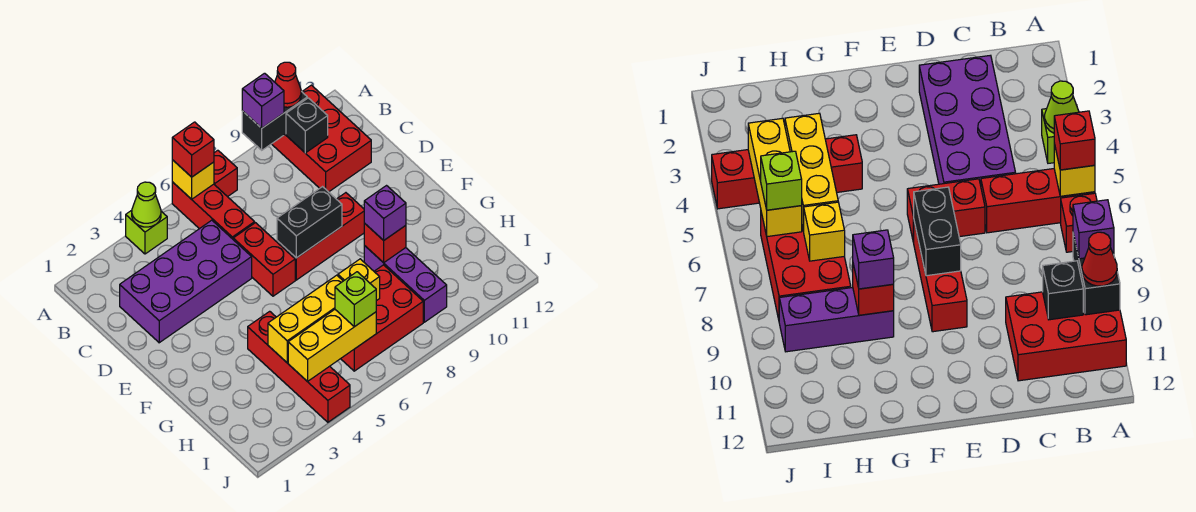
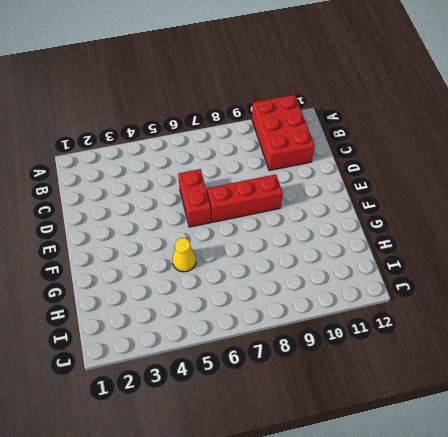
yellow 1x1 cone [172,238,196,272] -> none
none -> lime 1x1 brick [126,210,167,254]
none -> red 1x3 brick [172,182,255,239]
none -> red 1x1 brick [214,150,237,197]

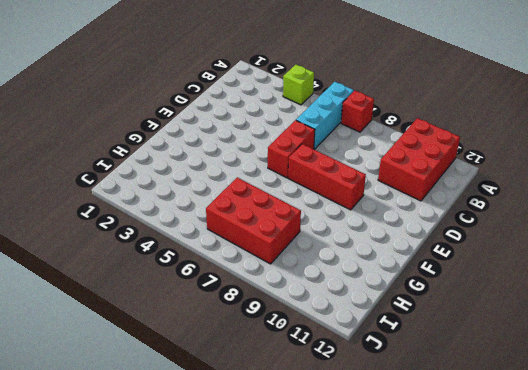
cyan 1x3 brick [296,82,354,150] -> red 1x3 brick [172,182,255,239]
none -> purple 2x4 brick [120,220,252,343]
none -> red 1x4 brick [248,311,350,422]
none -> purple 1x3 brick [364,245,447,322]

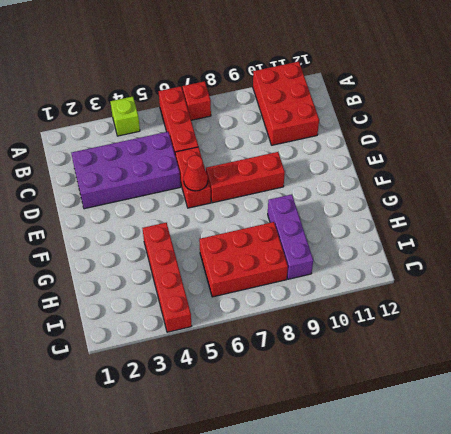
red 1x1 cone [184,155,208,191] -> red 1x1 cone moved to [275,62,301,107]
none -> lime 1x1 cone [132,182,161,227]
none -> yellow 1x1 brick [172,160,214,199]
none -> black 1x2 brick [242,91,307,150]

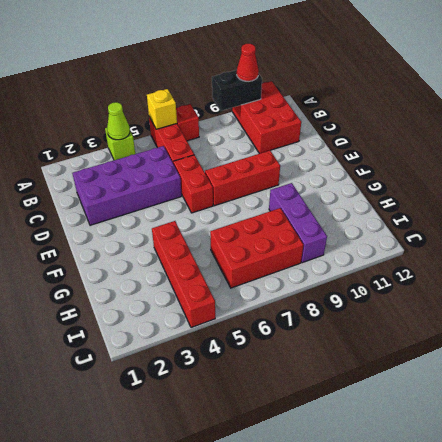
none -> black 1x1 brick [286,98,328,153]
none -> black 1x2 brick [277,187,342,258]
none -> red 1x1 brick [364,223,406,263]

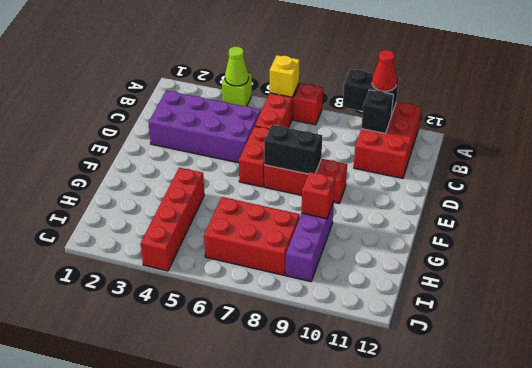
none -> yellow 1x3 brick [268,275,343,363]
none -> yellow 1x1 brick [338,259,380,301]
none -> yellow 1x3 brick [288,310,376,382]

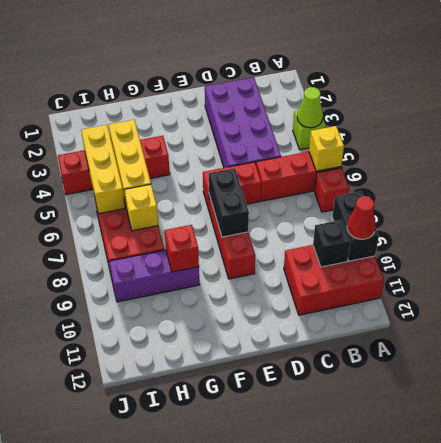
none -> red 1x1 brick [172,122,214,177]
none -> purple 1x1 brick [242,73,284,128]
none -> purple 1x1 brick [364,186,406,240]

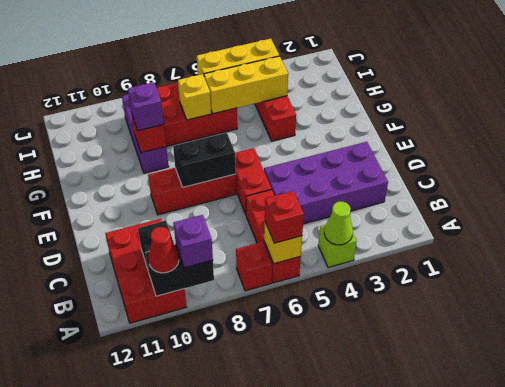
none -> lime 1x1 brick [335,272,376,327]

